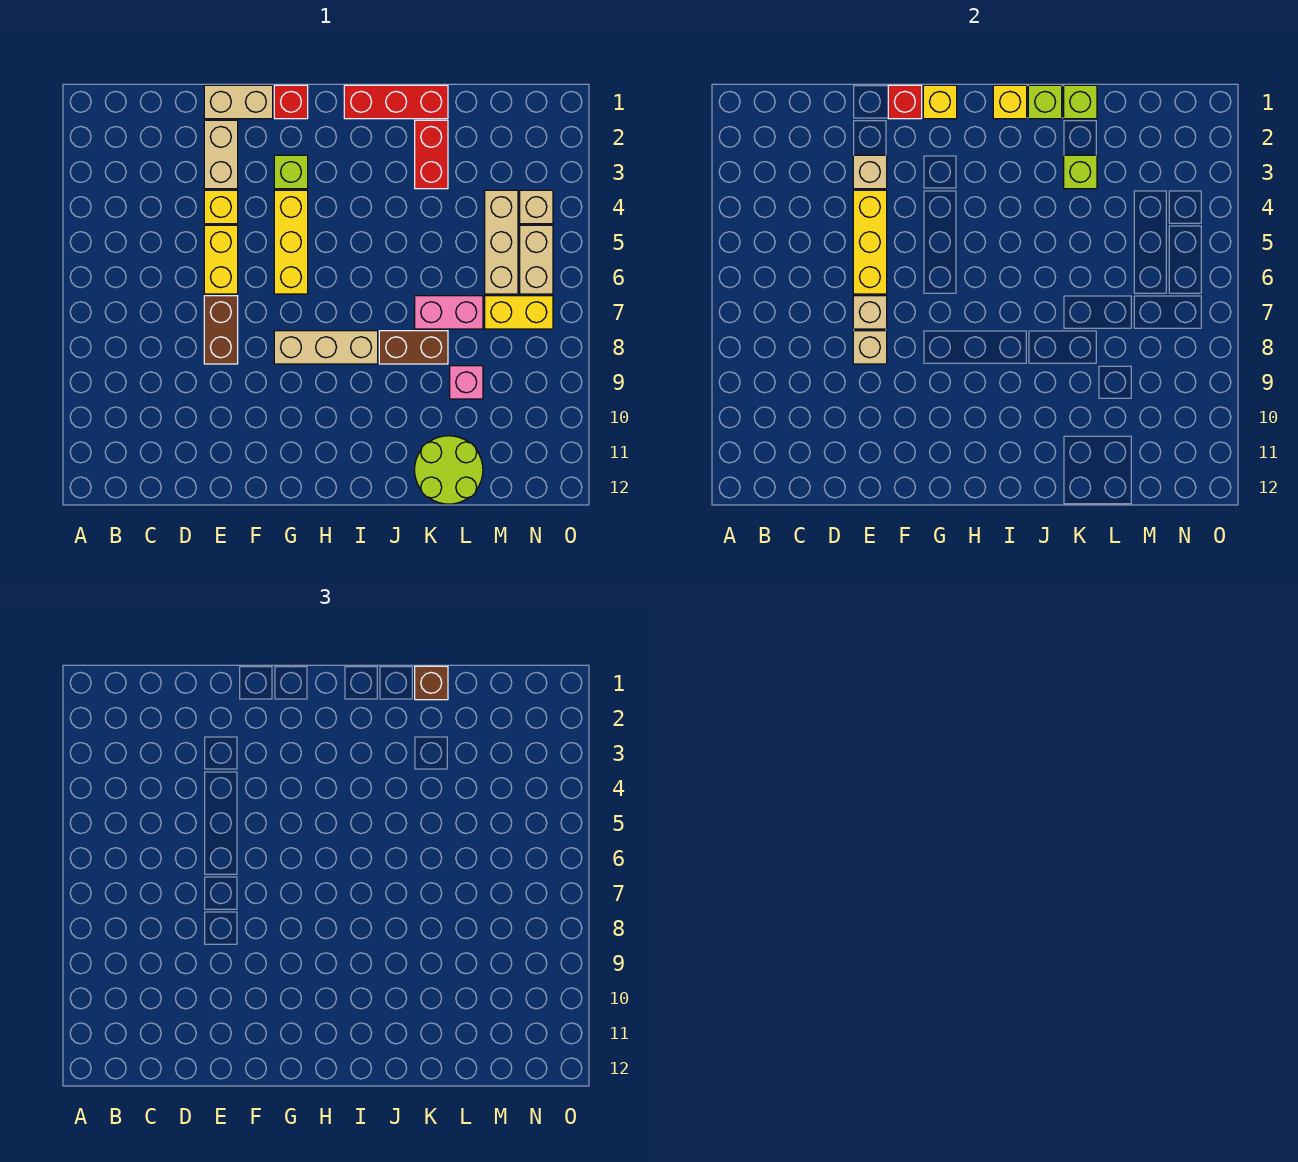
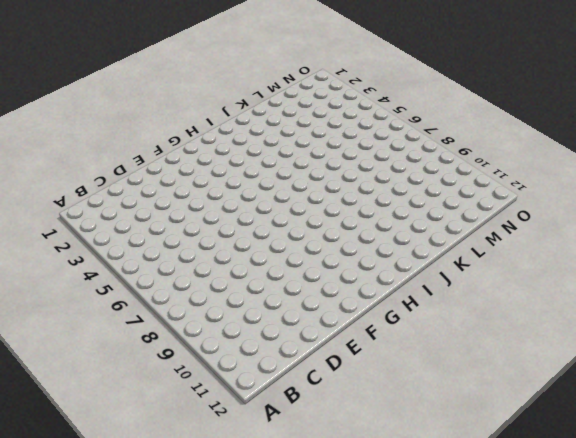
none -> tan 1x2 brick [204,85,273,119]
none -> tan 1x2 brick [204,120,238,189]
none -> yellow 1x1 brick [204,190,238,224]
none -> yellow 1x2 brick [204,225,238,294]

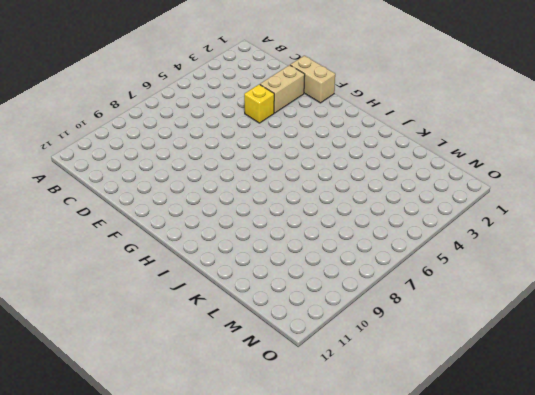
none -> yellow 1x2 brick [204,225,238,294]
none -> brown 1x2 brick [204,296,238,364]
none -> red 1x1 brick [274,85,308,119]
none -> lime 1x1 brick [274,155,308,189]

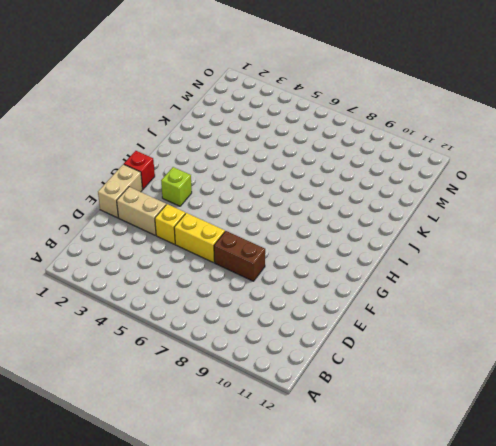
none -> yellow 1x3 brick [274,190,308,294]
none -> tan 1x3 brick [274,331,378,364]
none -> red 1x3 brick [344,85,448,119]
none -> brown 1x2 brick [379,331,448,364]

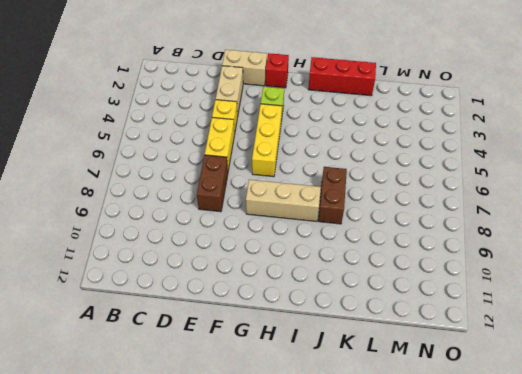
brown 1x2 brick [318,167,347,224] -> brown 1x2 brick turned to [379,331,448,364]
none -> red 1x2 brick [415,120,448,189]
none -> pink 1x2 brick [415,296,483,329]
none -> lime 2x2 round brick [415,436,483,504]
none -> pink 1x1 brick [450,366,483,399]

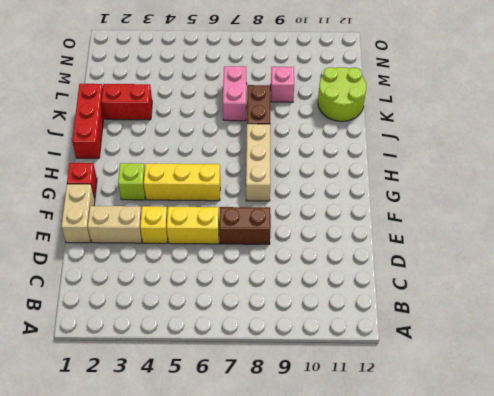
none -> tan 1x3 brick [485,190,518,294]
none -> yellow 1x2 brick [485,296,553,329]
none -> tan 1x1 brick [520,190,553,224]
none -> tan 1x2 brick [520,225,553,294]

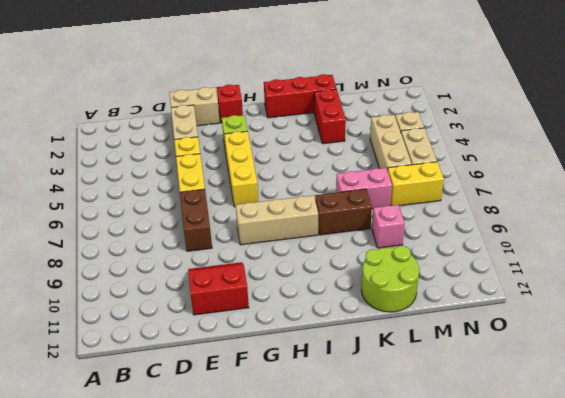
red 2x2 slope [188,262,249,315] -> none
none -> tan 1x1 brick [853,155,887,189]
none -> yellow 1x3 brick [853,190,887,294]
none -> tan 1x1 brick [853,296,887,329]
none -> tan 1x1 brick [853,331,887,364]

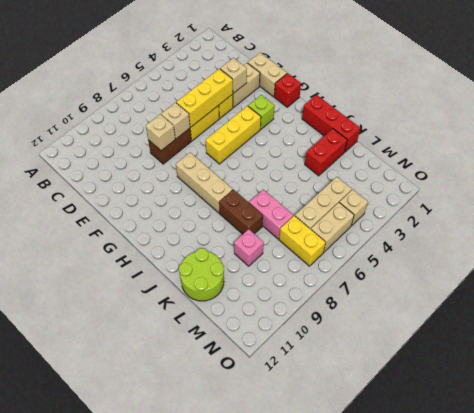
none -> red 1x1 brick [888,85,922,119]
none -> yellow 1x1 brick [923,85,957,119]
none -> yellow 1x1 brick [993,85,1027,119]
none -> lime 1x1 brick [1028,85,1062,119]

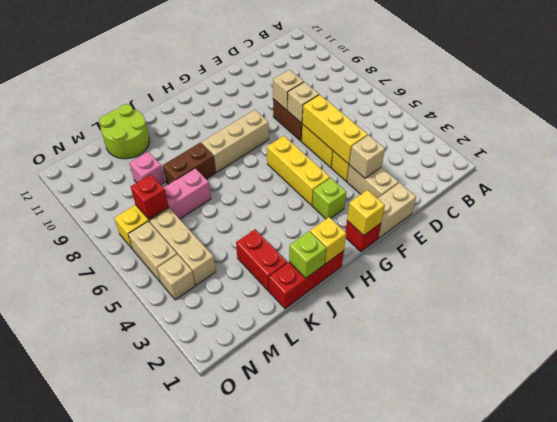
red 1x1 brick [131,174,168,219] -> red 1x1 brick moved to [888,85,922,119]
none -> lime 1x1 brick [1064,85,1097,119]
none -> lime 1x1 brick [1064,155,1097,189]
none -> brown 1x1 brick [415,666,448,700]

